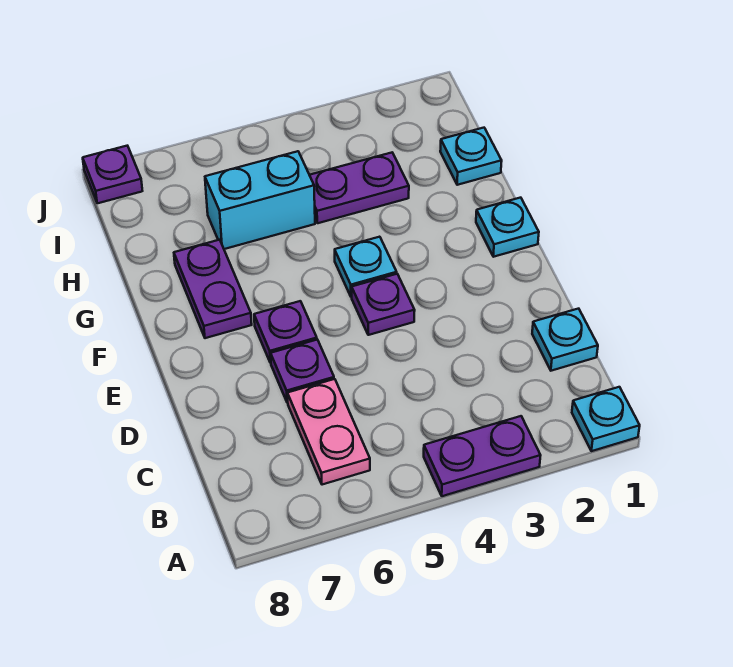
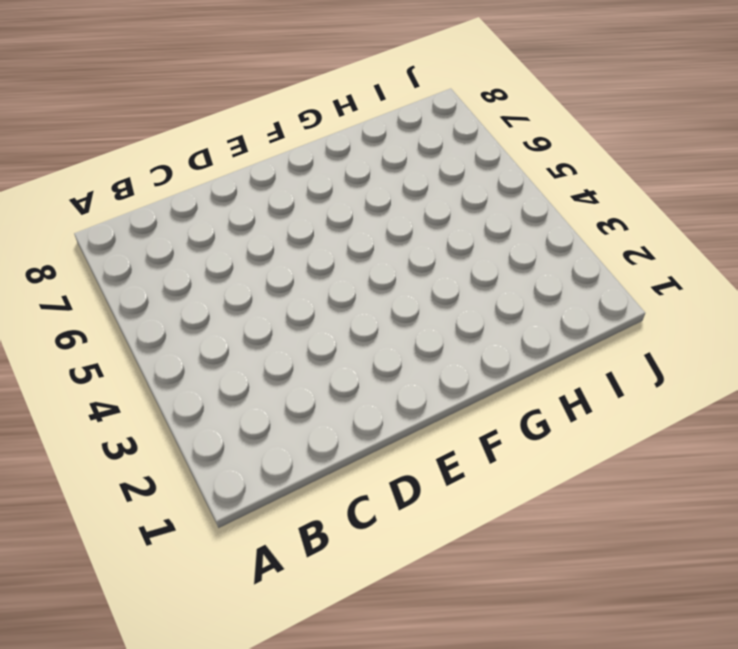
none -> cyan 1x1 plate [572,387,640,451]
none -> purple 1x2 plate [424,416,541,496]
none -> pink 1x2 plate [287,379,370,485]

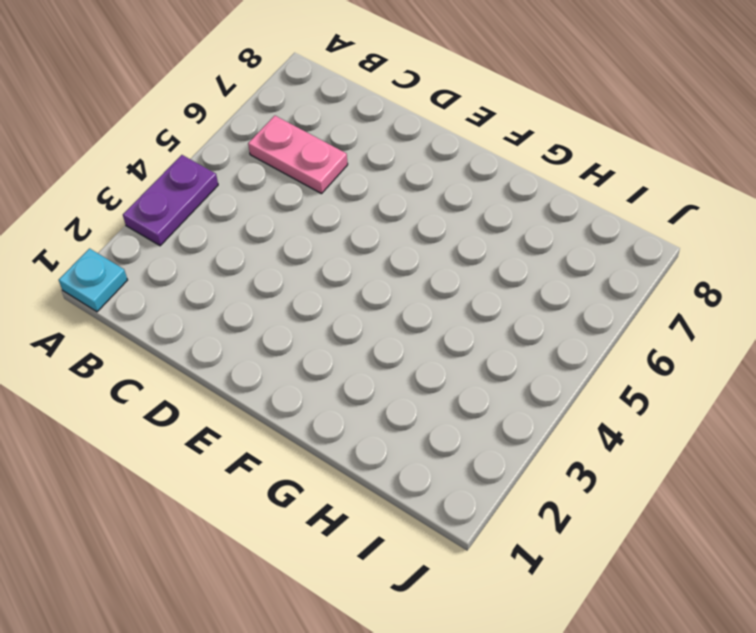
none -> cyan 1x1 plate [532,309,598,371]
none -> purple 1x1 plate [271,340,334,403]
none -> purple 1x1 plate [352,274,415,335]

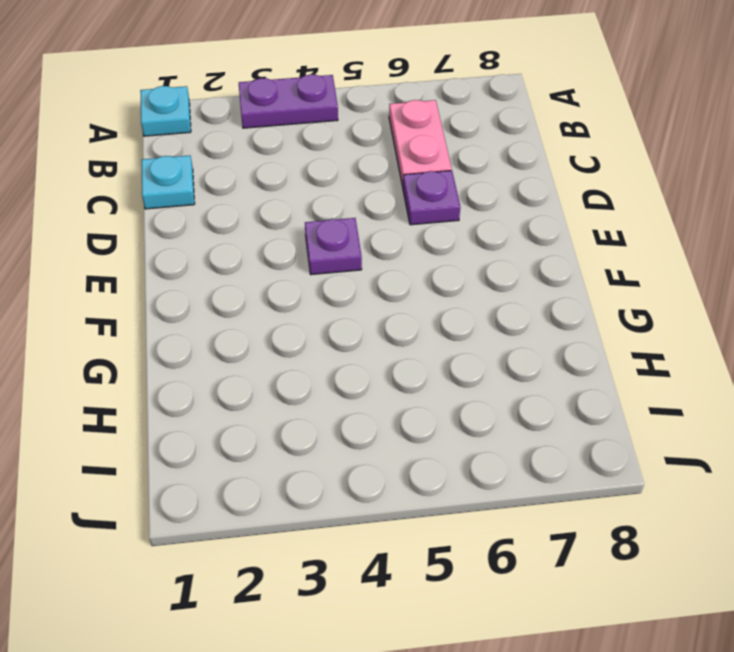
none -> purple 1x1 plate [254,301,317,363]
none -> cyan 1x1 plate [476,198,539,257]
none -> cyan 1x1 plate [335,237,397,297]

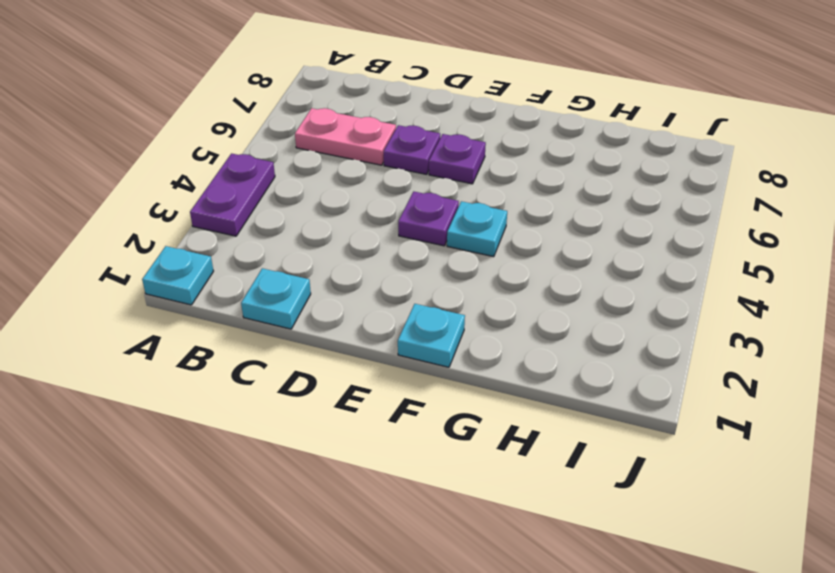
none -> purple 1x2 plate [174,240,252,338]
none -> cyan 1x1 plate [440,128,502,185]
none -> purple 1x2 plate [310,153,409,223]

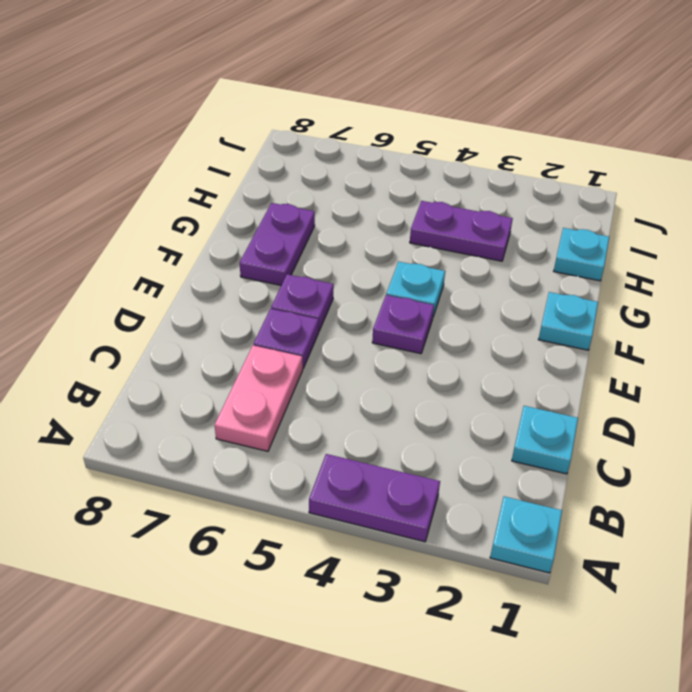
none -> cyan 1x2 brick [205,151,315,249]
none -> purple 1x1 plate [83,146,142,203]

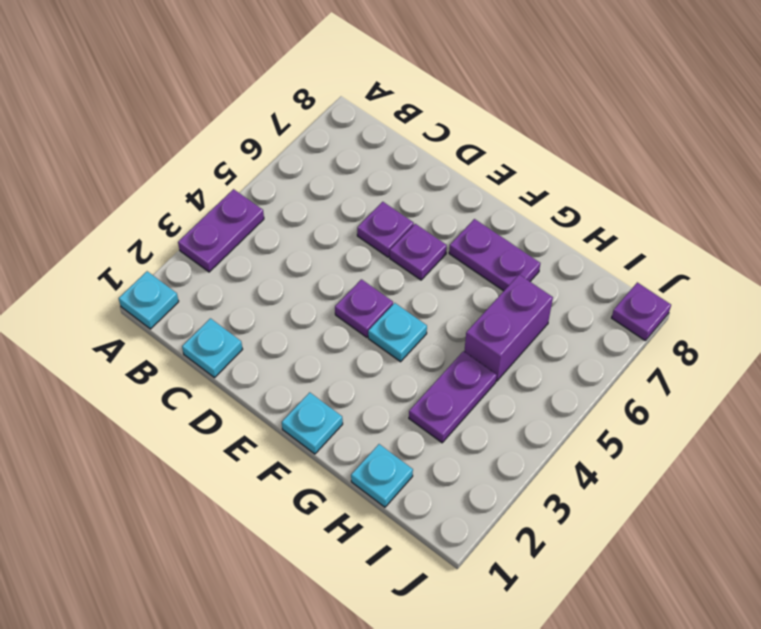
purple 1x2 brick [464,274,553,381] -> cyan 1x2 brick [205,151,315,249]
none -> pink 1x2 plate [287,379,370,485]

